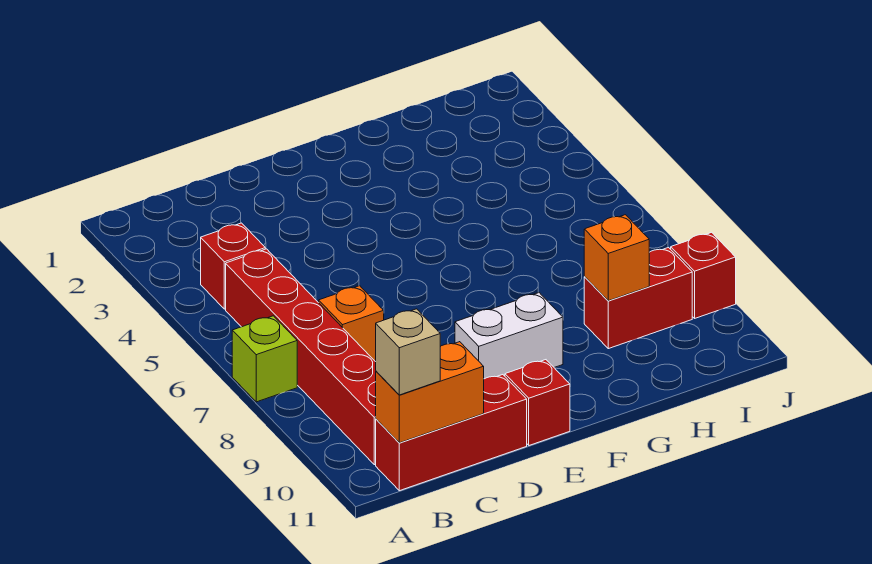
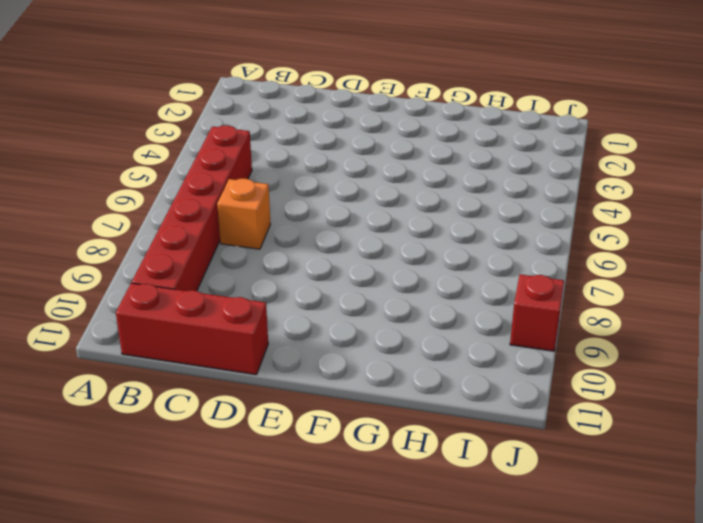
none -> lime 1x1 brick [232,316,297,402]
none -> red 1x1 brick [201,223,265,309]
none -> white 1x2 brick [455,293,563,379]

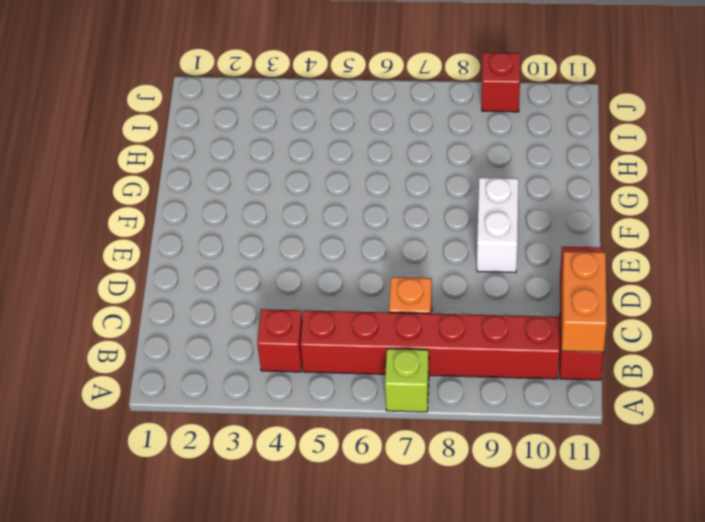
none -> red 1x1 brick [505,360,570,445]
none -> red 1x2 brick [584,248,692,349]
none -> orange 1x1 brick [584,215,649,301]

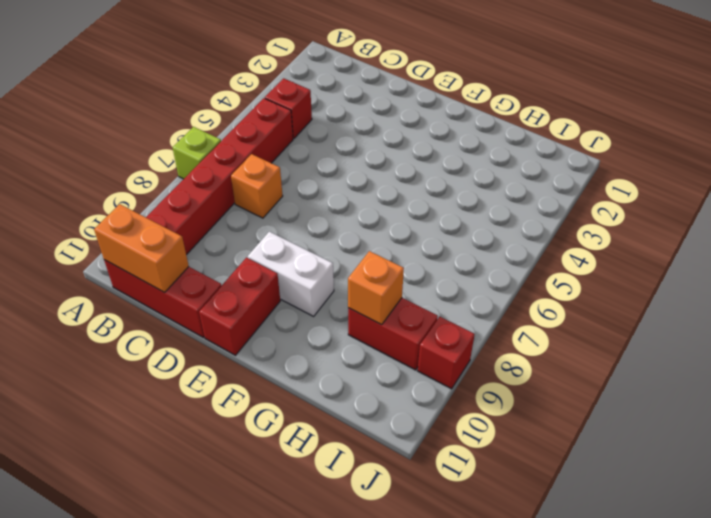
red 1x2 brick [199,258,280,355] -> red 1x1 brick [505,360,570,445]
none -> tan 1x1 brick [376,309,440,395]

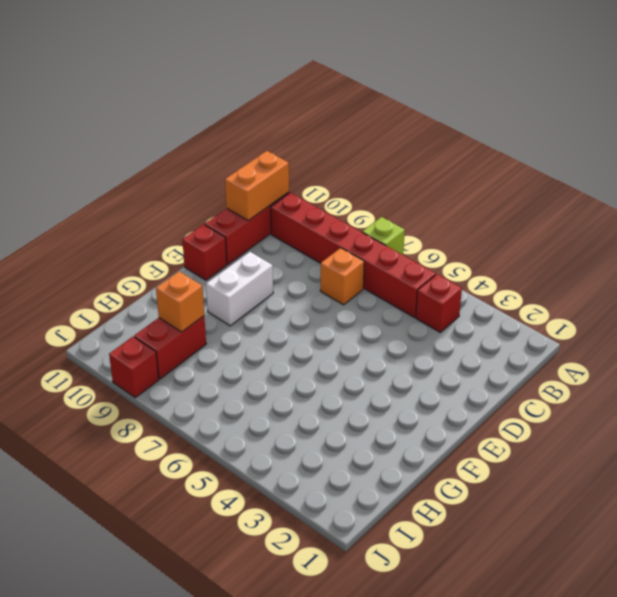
none -> tan 1x1 brick [376,309,440,395]

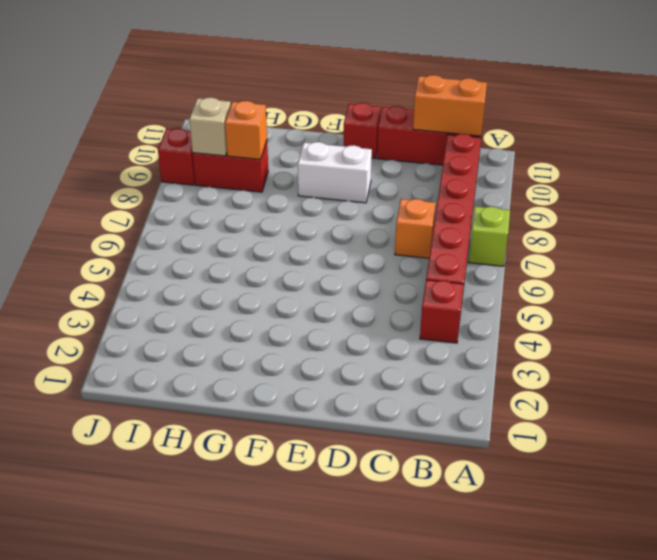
tan 1x1 brick [189,97,231,156] -> tan 1x1 brick moved to [376,309,440,395]

